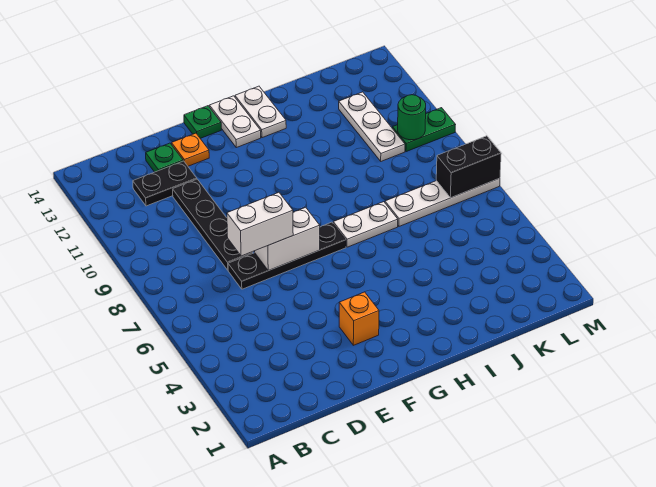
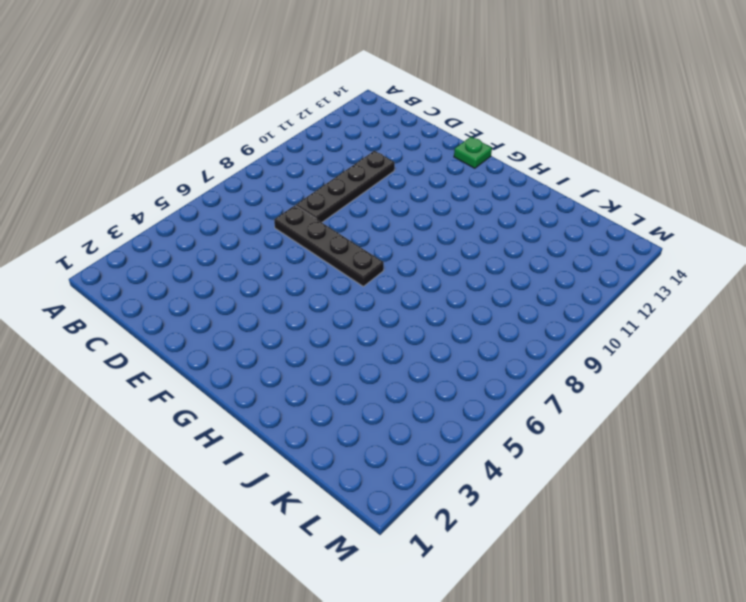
none -> black 1x2 plate [133,161,197,206]
none -> green 1x1 plate [146,143,183,172]
none -> orange 1x1 plate [172,133,209,166]

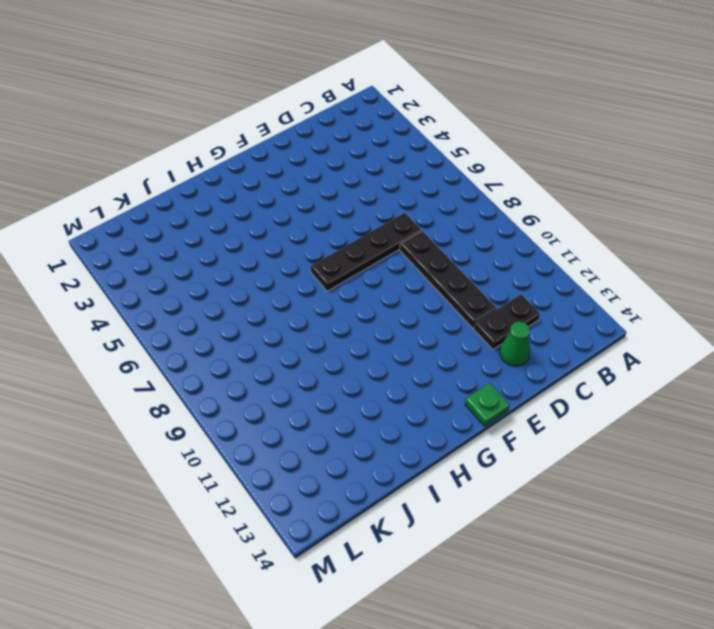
green 1x1 cone [500,322,530,366] -> green 1x1 plate [146,143,183,172]
none -> orange 1x1 plate [172,133,209,166]
none -> orange 1x1 brick [339,292,379,345]
none -> white 1x2 plate [209,96,261,148]

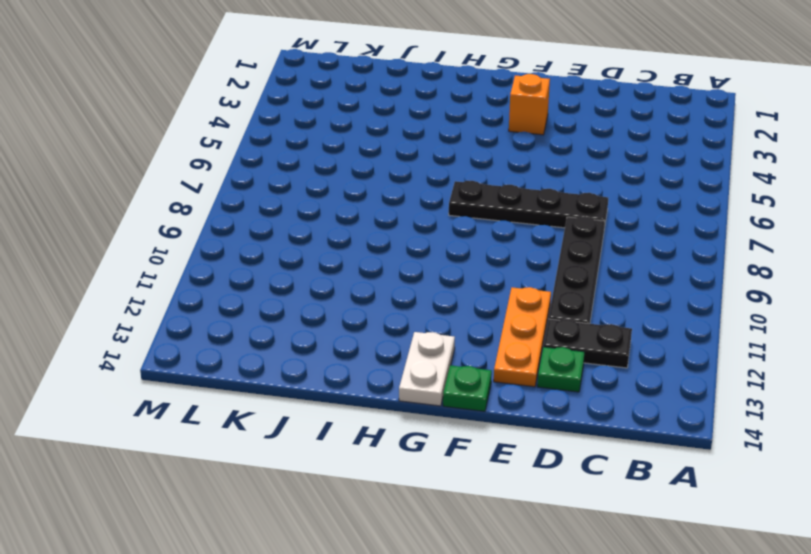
orange 1x3 plate [494,287,551,387] -> orange 1x1 plate [172,133,209,166]
none -> white 1x2 plate [333,202,398,247]
none -> white 1x2 plate [235,86,286,138]
none -> white 1x4 plate [385,178,500,226]

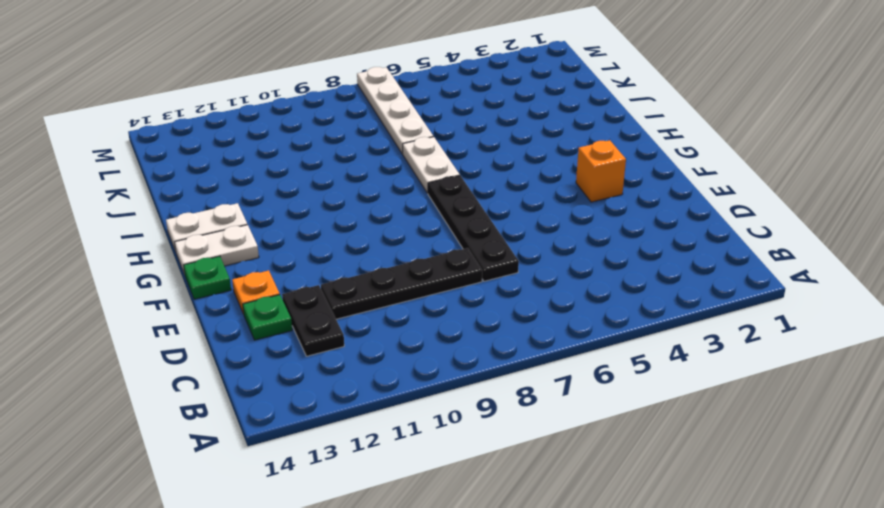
none -> white 1x3 plate [339,92,405,161]
none -> green 1x2 plate [392,108,456,152]
none -> white 1x2 brick [255,207,320,271]

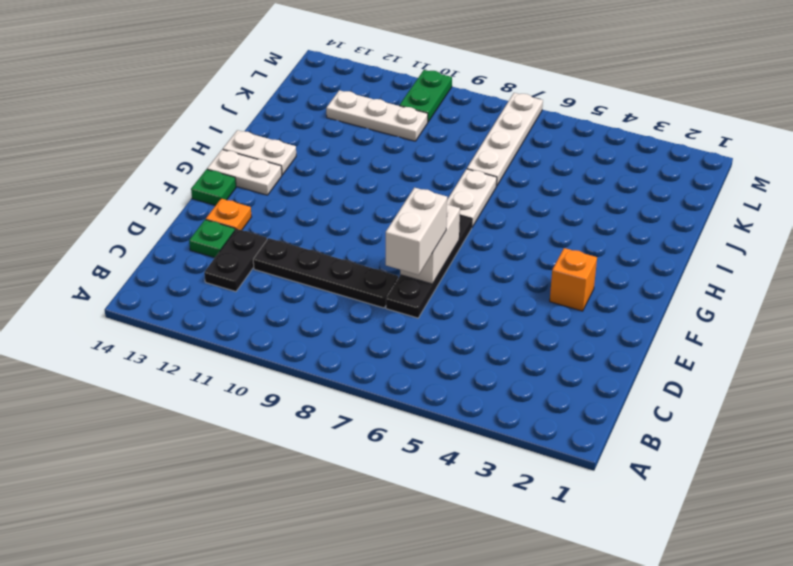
none -> black 1x2 brick [436,136,501,198]
none -> green 1x1 round brick [398,95,426,140]

